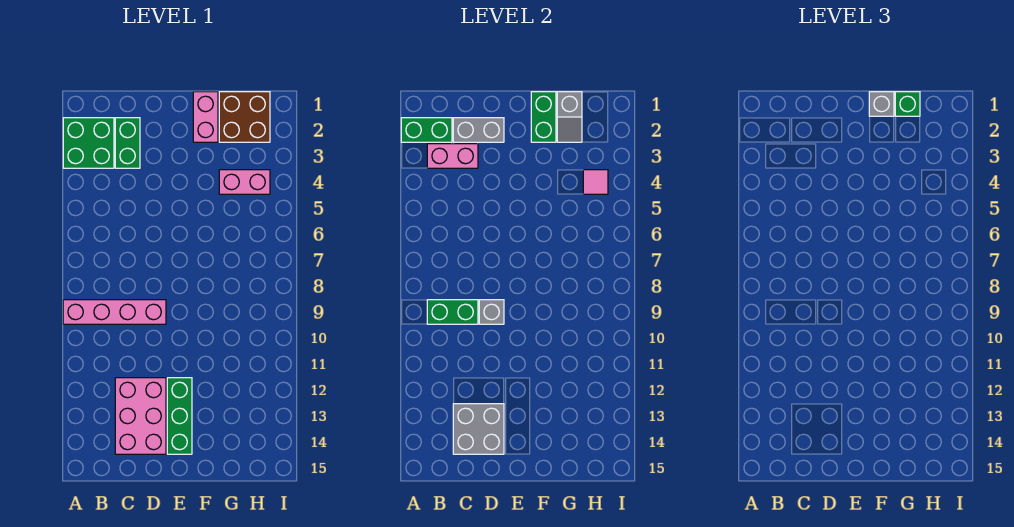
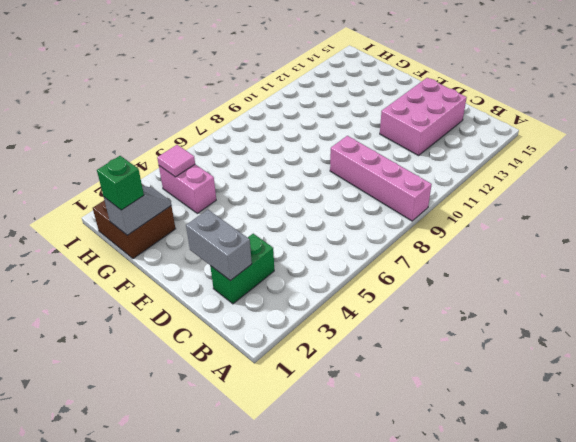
none -> green 2x2 brick [63,118,114,168]
none -> green 1x3 brick [167,378,192,454]
none -> pink 1x2 brick [193,92,218,142]

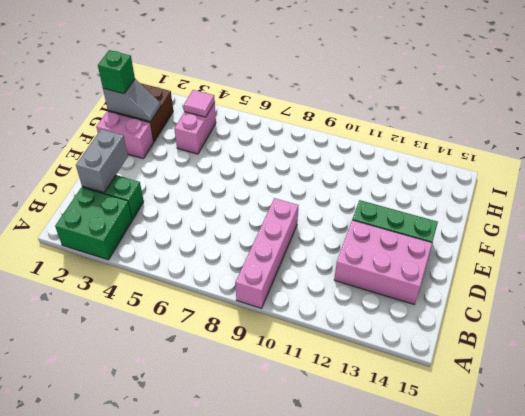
none -> green 1x2 brick [401,118,452,142]
none -> pink 1x2 brick [427,144,478,168]
none -> green 1x2 brick [427,300,478,324]

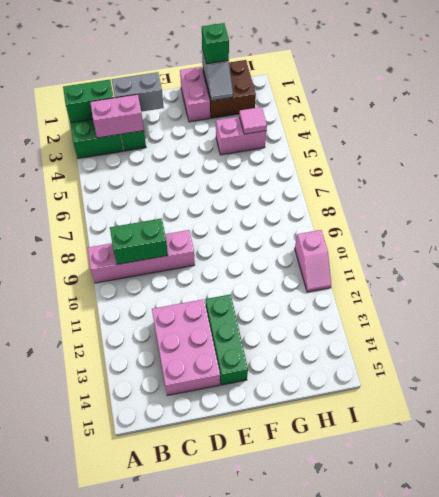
pink 1x2 slope [295,230,331,292] -> none
none -> grey 2x2 brick [453,404,504,454]
none -> grey 1x1 brick [479,300,504,324]
none -> green 1x2 brick [531,92,556,142]

